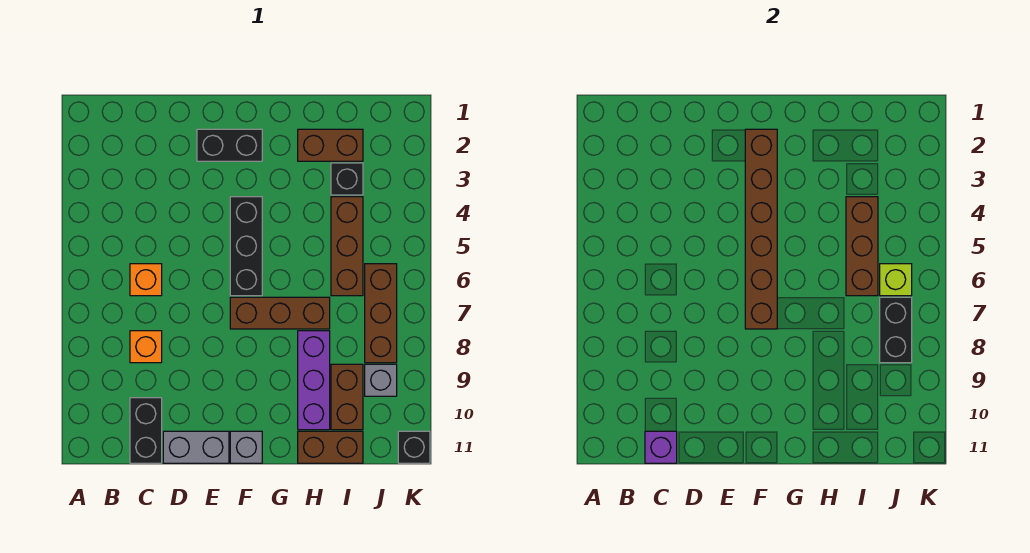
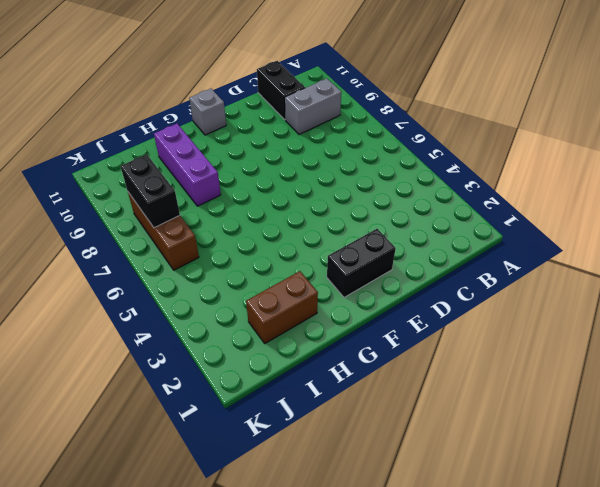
grey 1x2 brick [285,79,341,135] -> grey 1x2 brick moved to [163,431,229,463]
none -> orange 1x1 brick [130,264,162,296]
none -> orange 1x1 brick [130,331,162,363]
none -> black 1x3 brick [230,197,262,296]

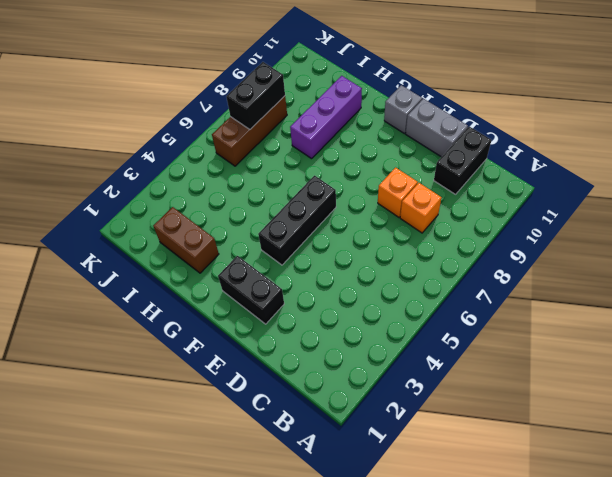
orange 1x1 brick [378,168,418,217] -> orange 1x1 brick moved to [130,264,162,296]
none -> brown 1x3 brick [230,297,330,329]
none -> brown 1x2 brick [298,431,363,463]
none -> black 1x1 brick [331,163,363,195]

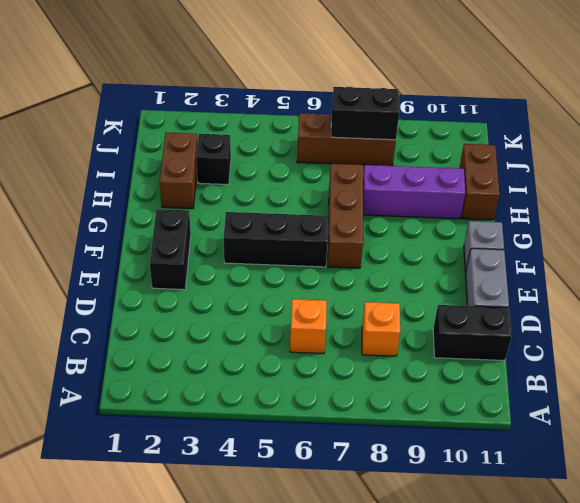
none -> brown 1x3 brick [331,197,363,296]
none -> brown 1x2 brick [331,364,363,430]
none -> grey 1x1 brick [365,364,397,396]

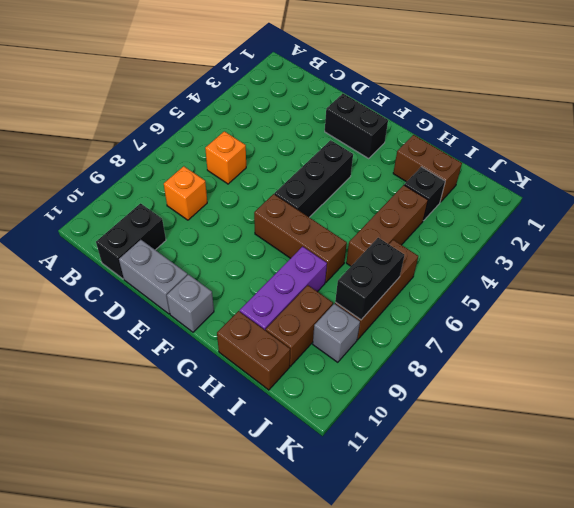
none -> black 1x1 brick [398,431,430,463]
none -> purple 1x1 brick [645,431,677,463]
none -> brown 1x6 brick [745,129,777,329]

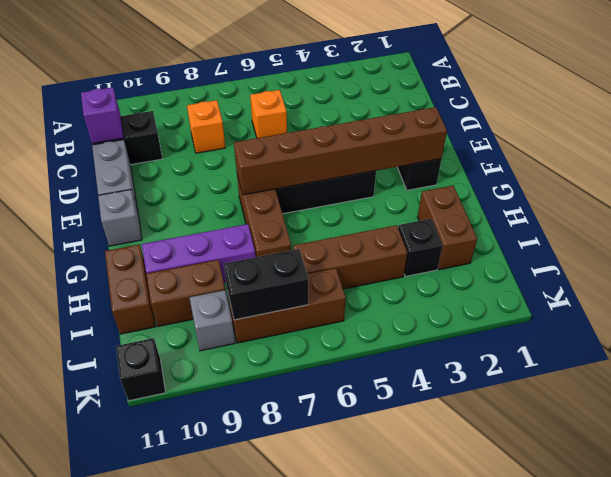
none -> brown 1x3 brick [846,197,878,296]
none -> lime 1x1 brick [880,264,912,296]

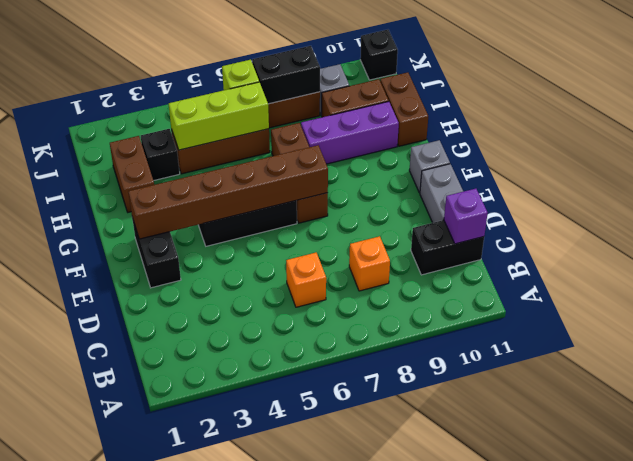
lime 1x3 brick [169,82,269,150] -> brown 1x3 brick [846,197,878,296]

